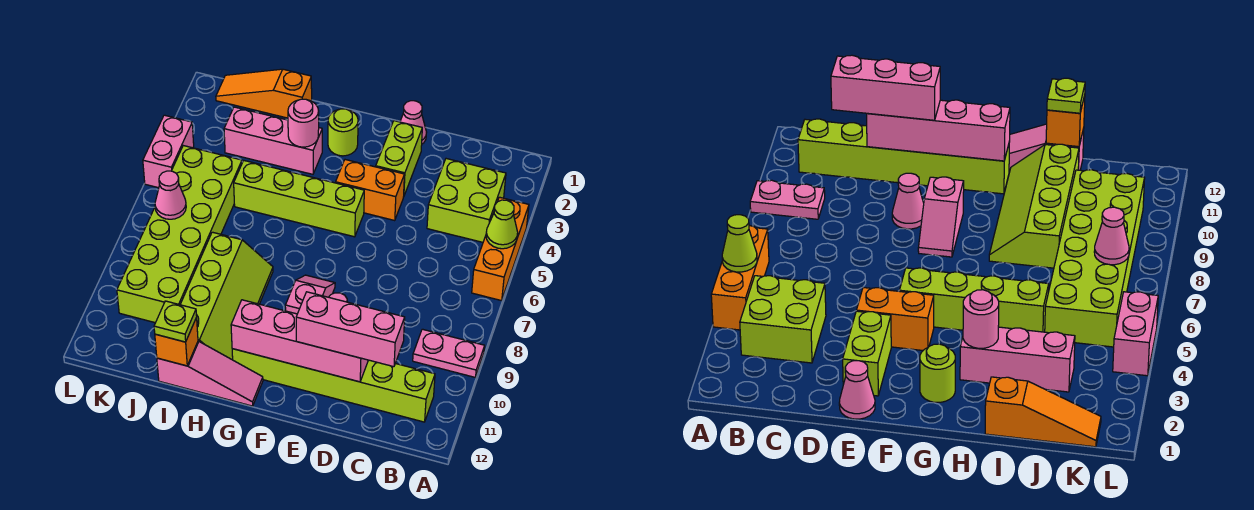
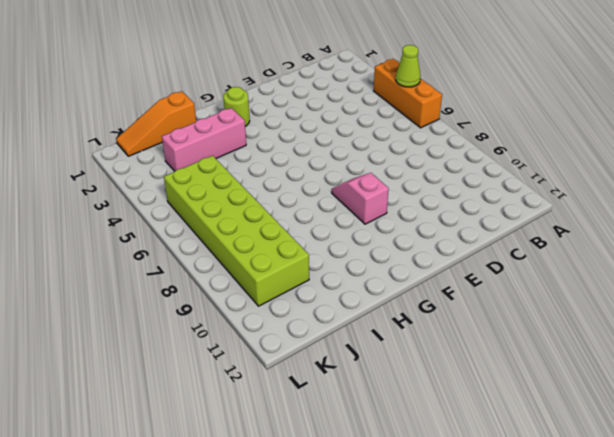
none -> pink 1x2 plate [413,329,485,377]
none -> lime 2x2 brick [427,159,506,242]
none -> lime 1x6 brick [232,349,435,422]

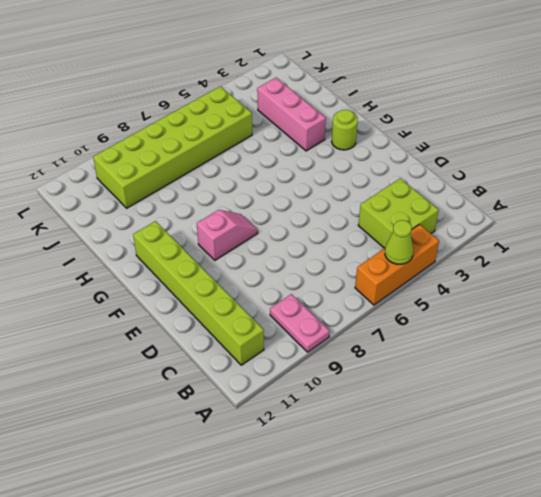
none -> pink 1x1 cone [400,101,427,144]
none -> lime 1x2 brick [376,121,422,195]
none -> orange 1x2 brick [336,160,404,220]

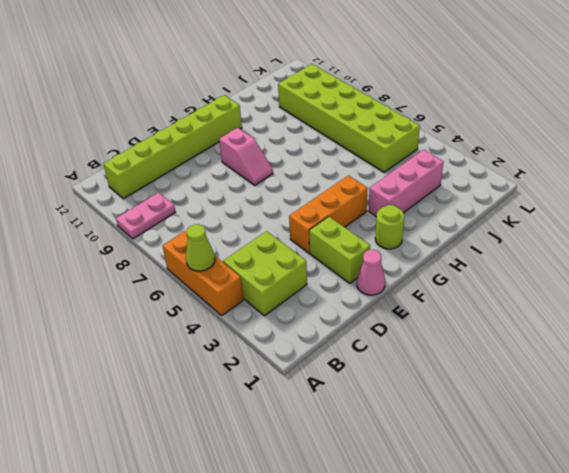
orange 1x3 brick [289,175,368,253] -> orange 1x2 brick [336,160,404,220]
none -> pink 1x1 cone [892,173,924,229]
none -> lime 1x4 brick [234,161,364,237]
none -> pink 1x3 slope [157,341,263,406]

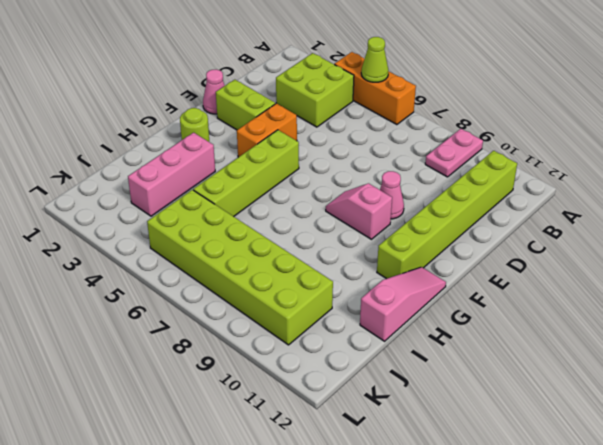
none -> lime 2x4 slope [180,232,273,360]
none -> orange 1x3 slope [216,69,312,118]
none -> pink 1x2 brick [143,115,194,188]

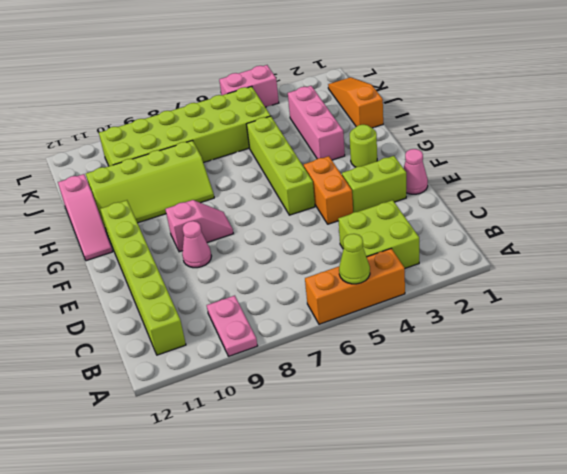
none -> pink 1x4 brick [231,300,368,382]
none -> pink 1x1 round brick [288,99,319,147]
none -> orange 1x1 brick [155,318,198,366]

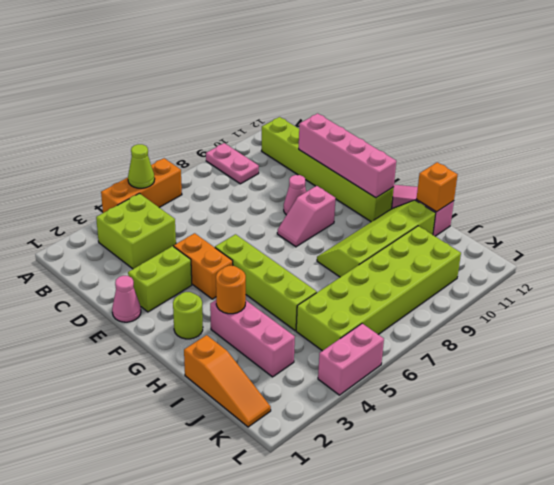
orange 1x1 round brick [216,266,246,314] -> pink 1x1 round brick [288,99,319,147]
none -> pink 1x1 cone [155,171,186,219]
none -> pink 1x3 brick [296,292,405,367]
none -> lime 1x1 plate [154,301,197,342]

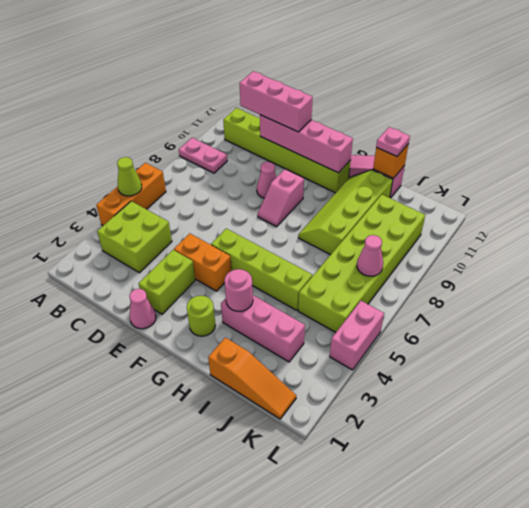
pink 1x1 plate [376,127,410,156] -> lime 1x1 plate [154,301,197,342]

